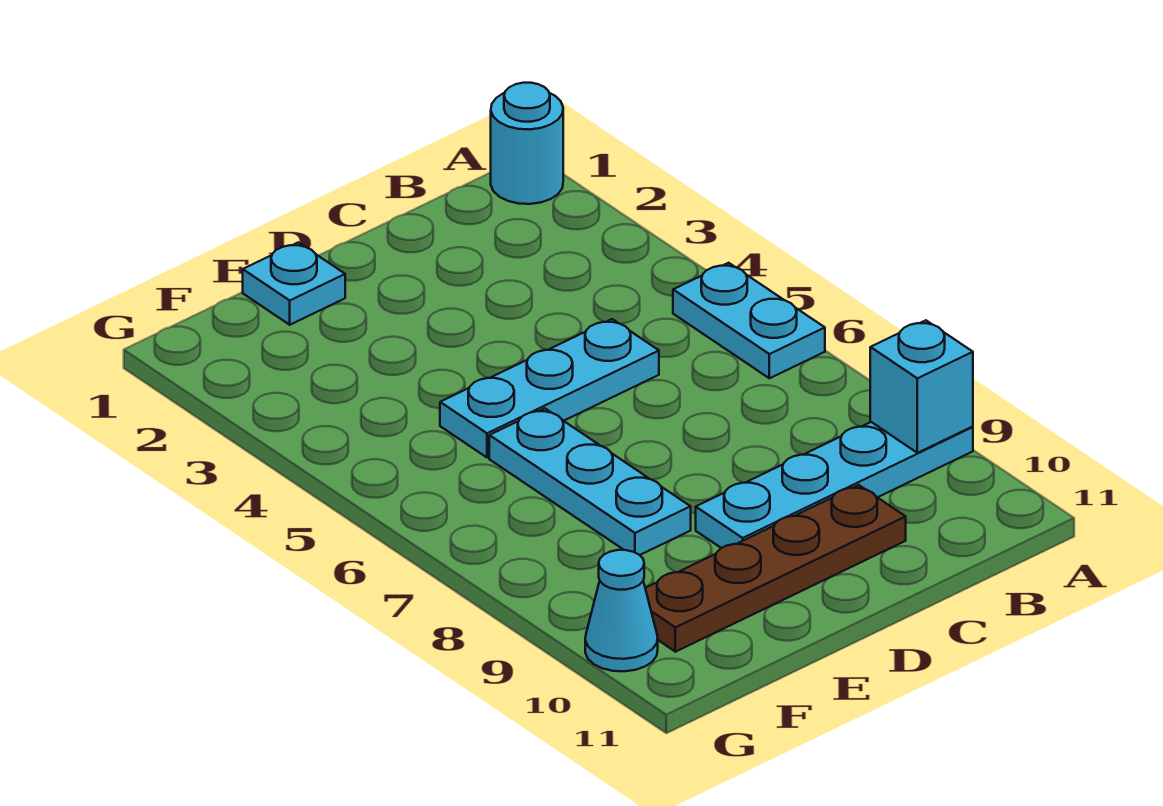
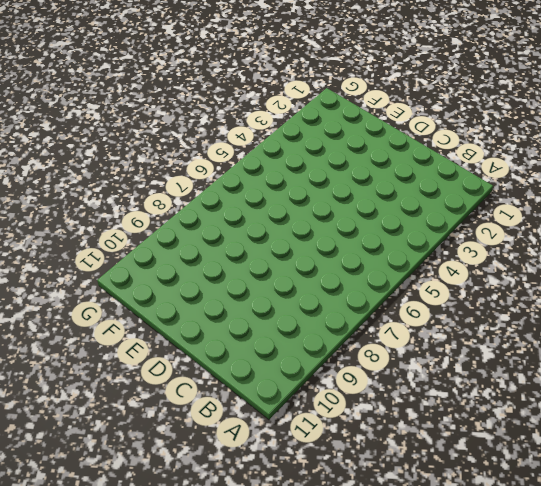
none -> cyan 1x1 round brick [491,83,563,204]
none -> cyan 1x2 plate [673,263,825,378]

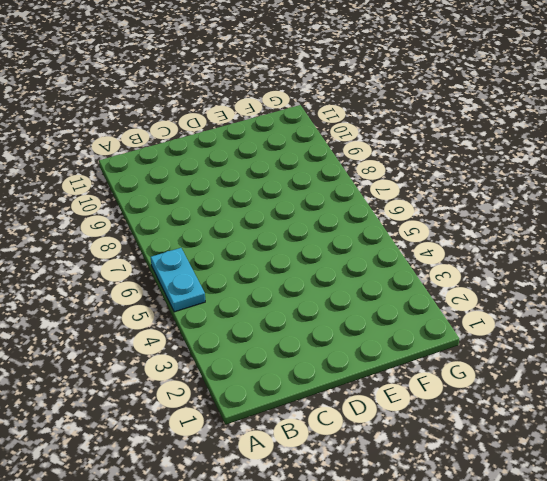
none -> cyan 1x1 round brick [491,83,563,204]
none -> cyan 1x4 plate [696,422,973,548]

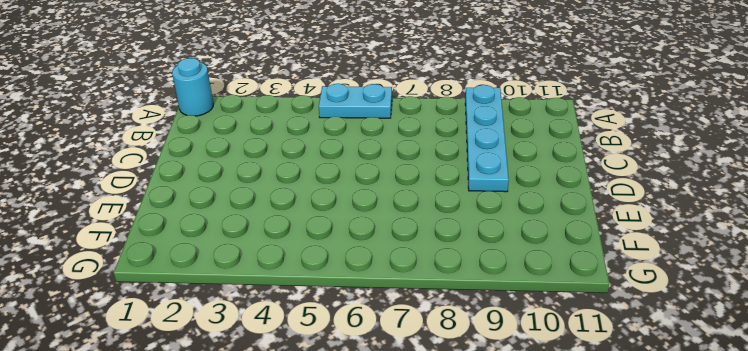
none -> cyan 1x3 plate [440,319,659,458]
none -> brown 1x4 plate [645,485,906,652]

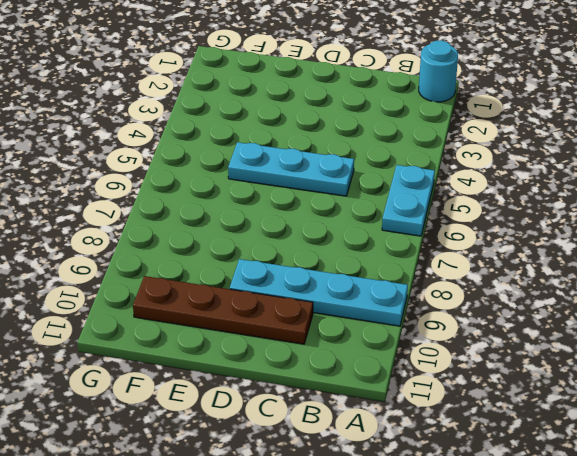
none -> cyan 1x1 plate [243,242,345,325]
none -> cyan 1x3 plate [489,408,691,555]

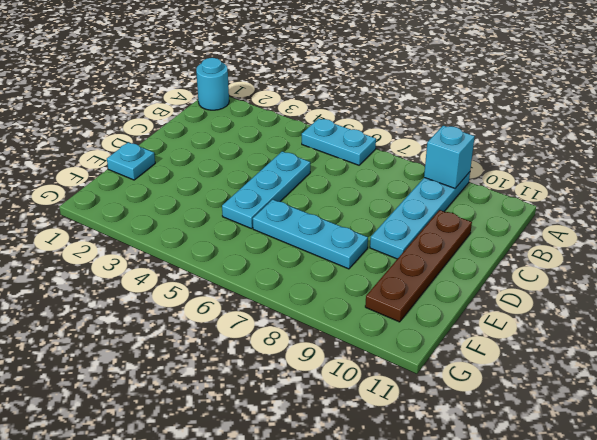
none -> cyan 1x1 cone [585,550,658,671]

